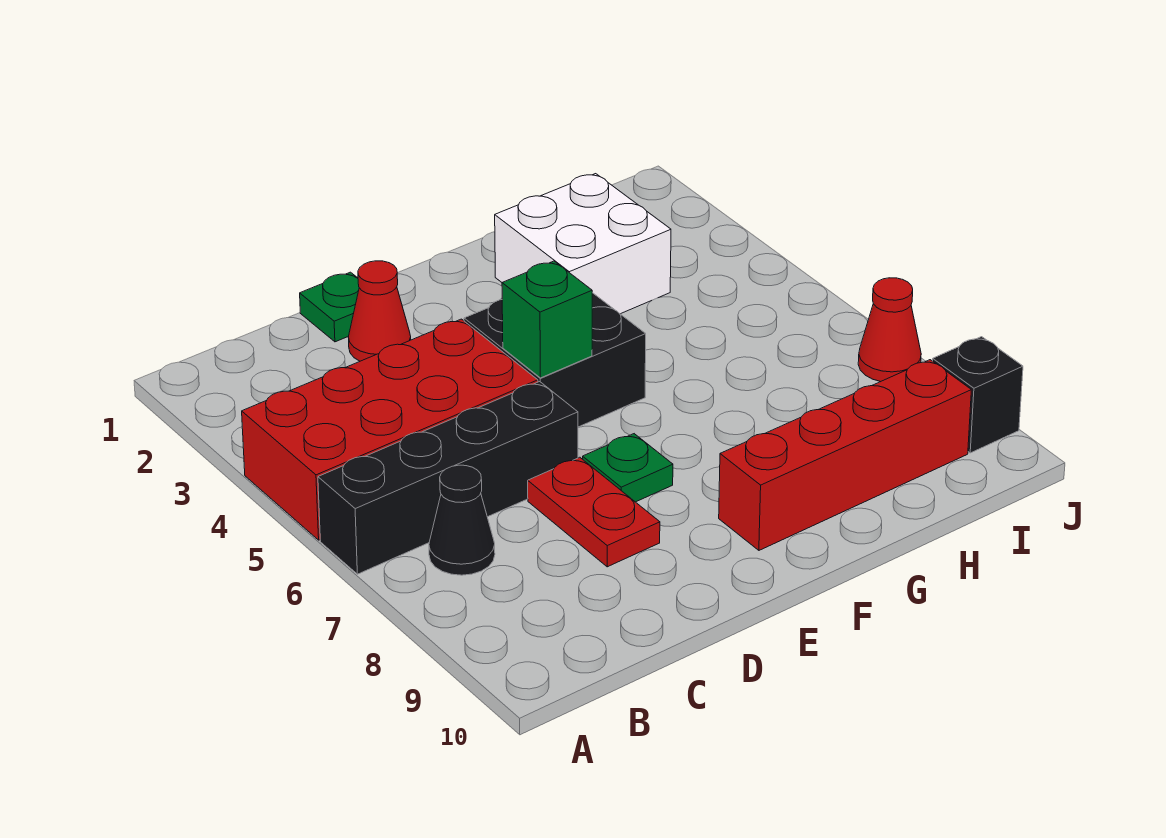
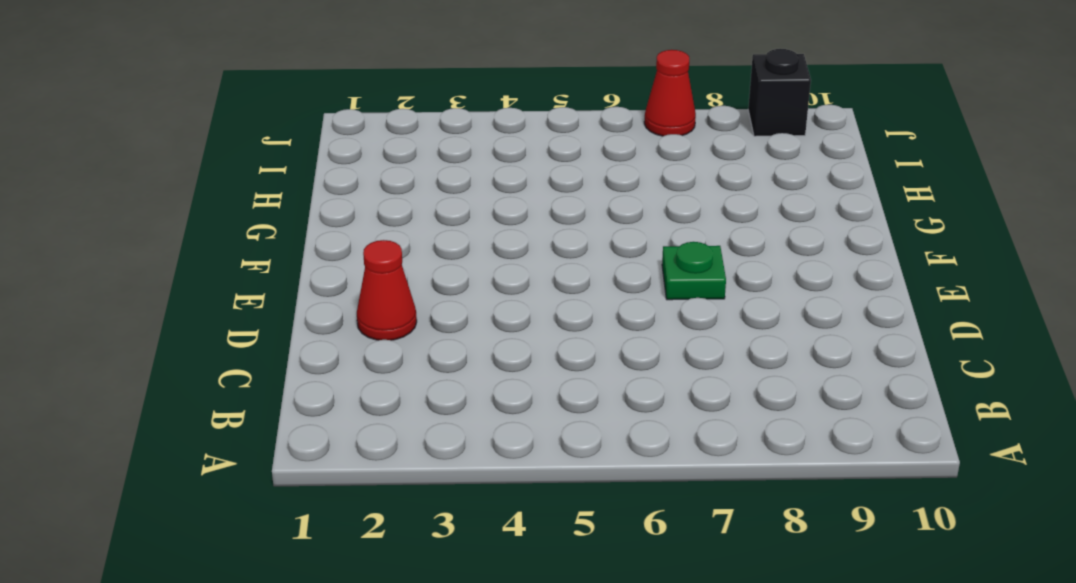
none -> red 2x4 brick [242,319,538,540]
none -> black 1x4 brick [318,382,578,574]
none -> black 1x1 cone [429,465,495,575]

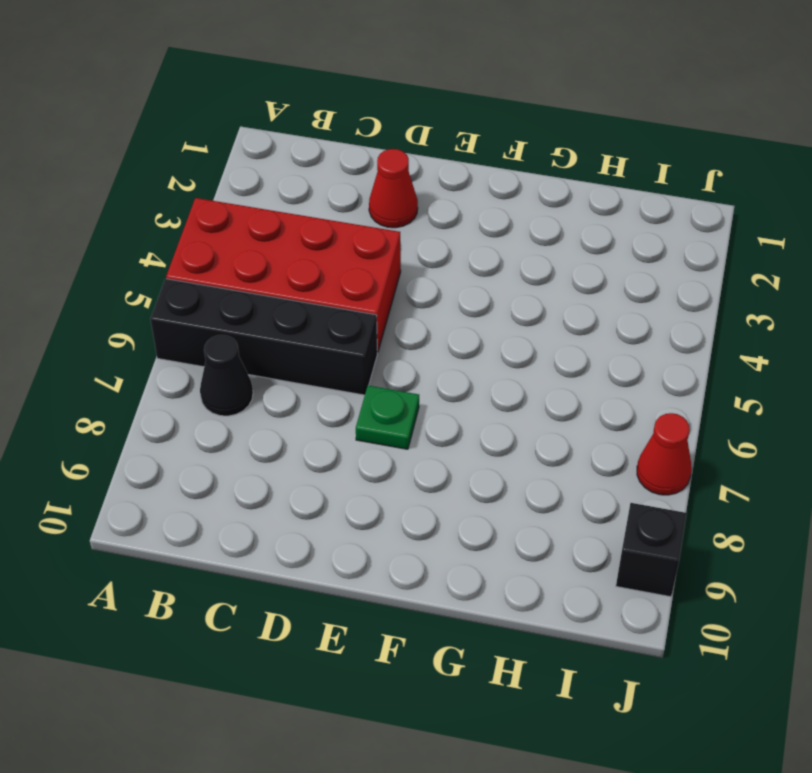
none -> green 1x1 plate [300,272,359,342]
none -> red 1x2 plate [528,457,660,567]
none -> black 2x2 brick [464,293,646,427]

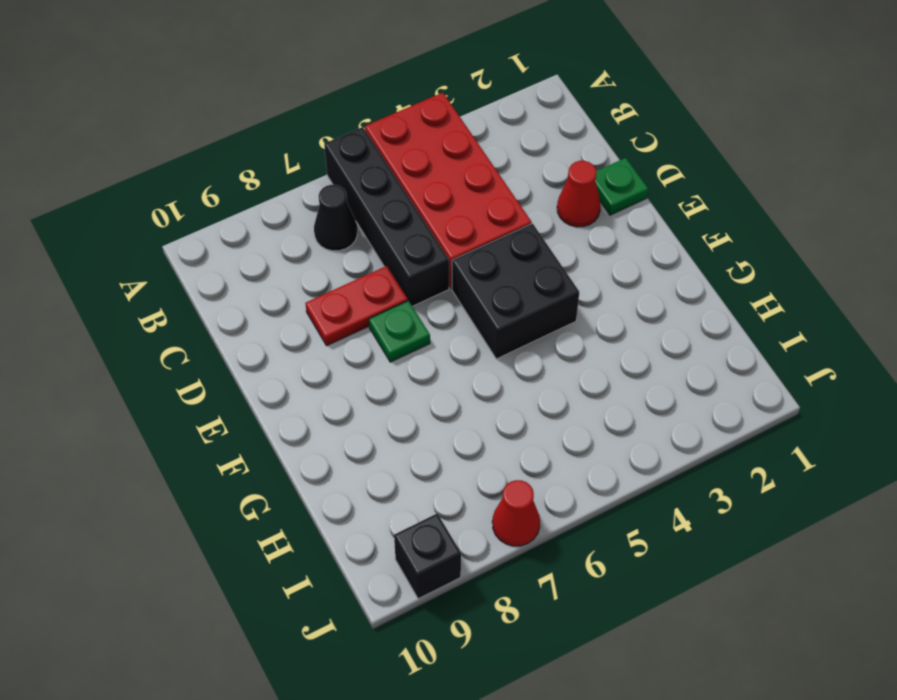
none -> red 1x4 brick [719,360,971,550]
none -> white 2x2 brick [495,174,671,314]
none -> green 1x1 brick [502,261,592,378]

